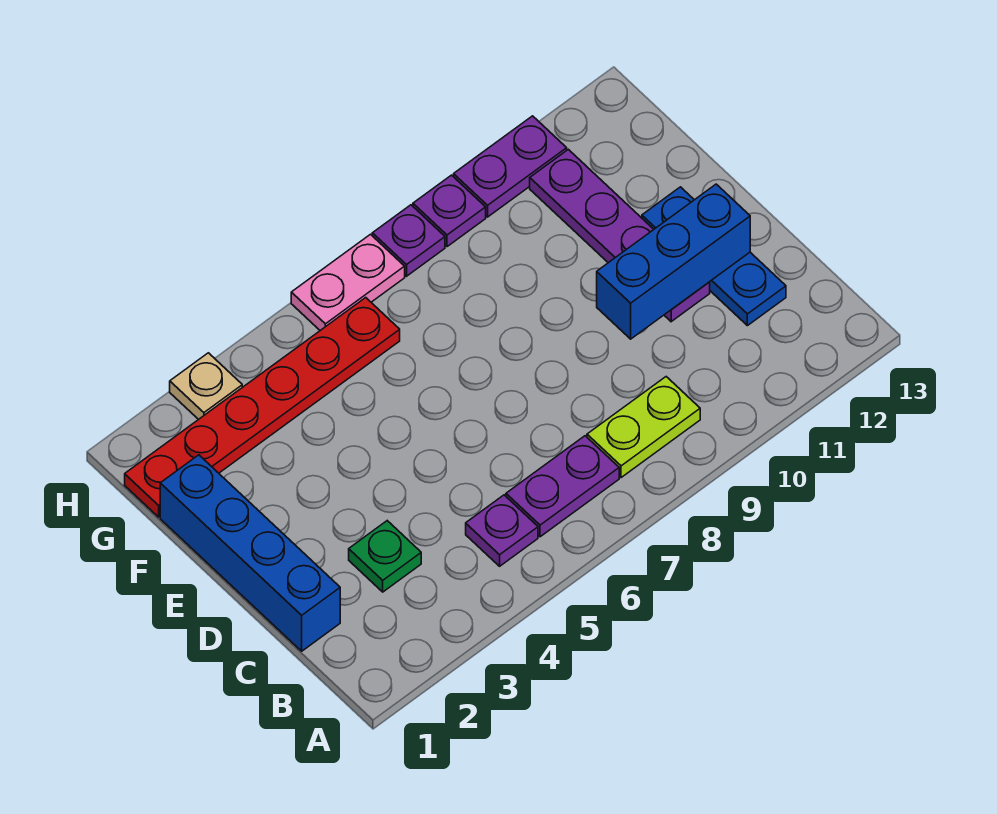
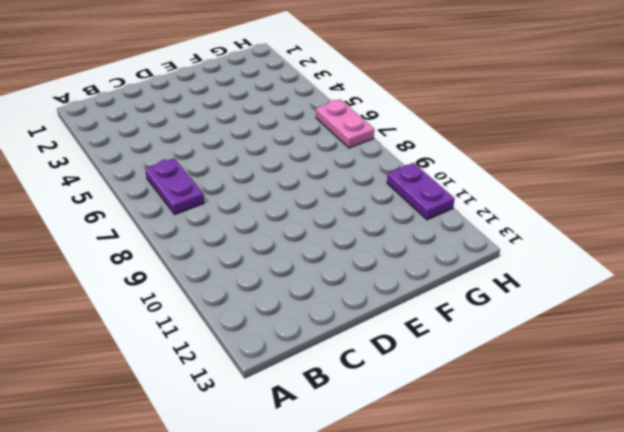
none -> purple 1x1 plate [466,495,538,566]
none -> lime 1x2 plate [587,377,700,478]
none -> blue 1x4 brick [160,455,340,651]

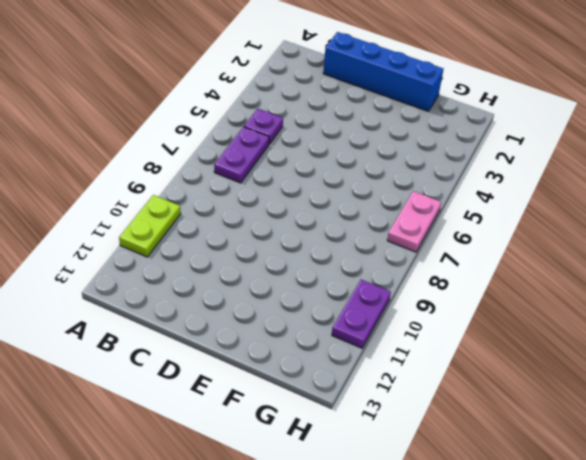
lime 1x2 plate [119,195,181,257] -> lime 1x2 plate moved to [587,377,700,478]
none -> green 1x1 plate [349,521,421,592]
none -> blue 1x3 plate [642,187,786,326]
none -> purple 1x4 plate [530,149,710,322]

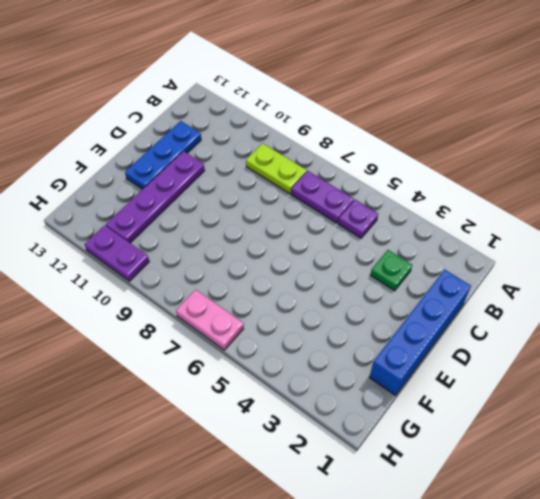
none -> red 1x6 plate [125,298,400,517]
none -> tan 1x1 plate [170,353,242,420]
none -> purple 1x1 plate [372,205,445,276]

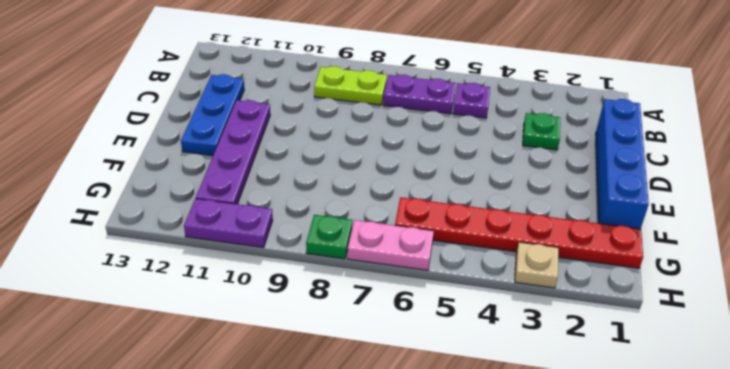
green 1x1 plate [306,215,352,259] -> purple 1x1 plate [372,205,445,276]
none -> purple 1x1 plate [413,175,486,247]
none -> blue 1x3 brick [597,184,750,339]

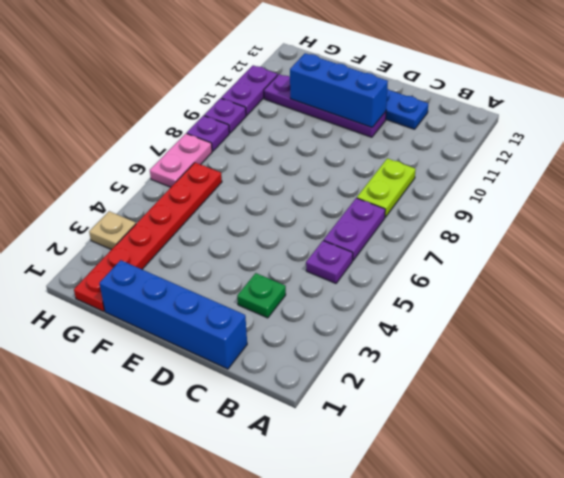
blue 1x3 brick [290,53,388,128] -> blue 1x3 brick turned to [597,184,750,339]

